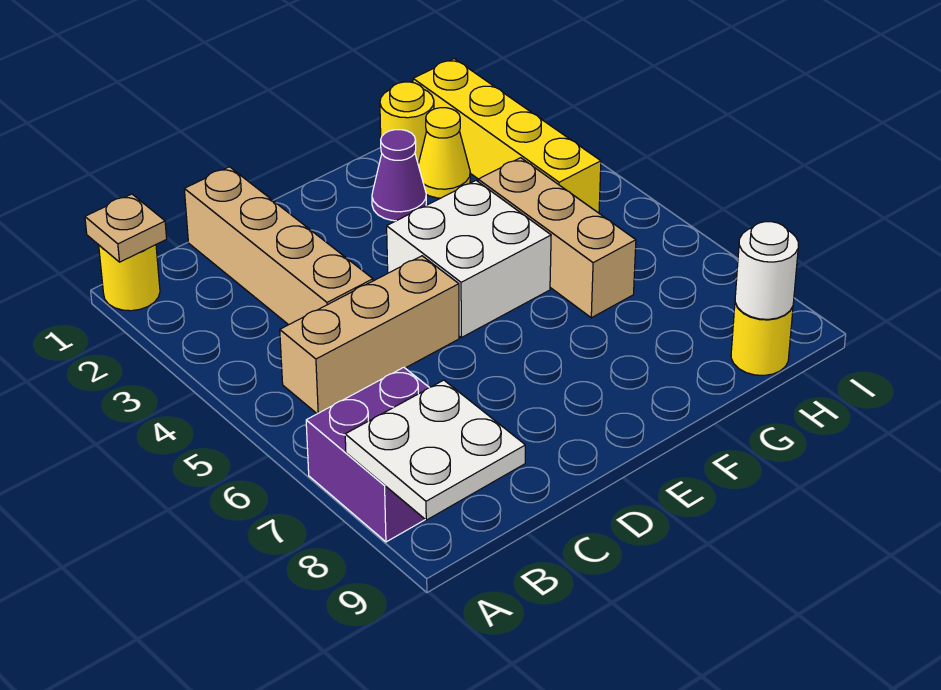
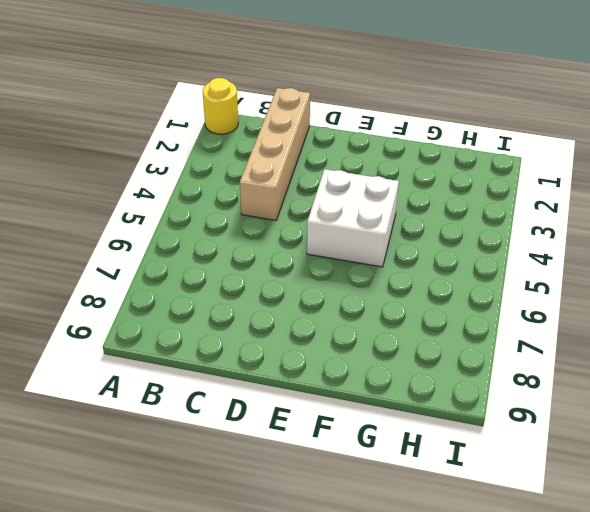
none -> purple 2x2 brick [306,367,429,542]
none -> tan 1x3 brick [280,256,459,414]
none -> purple 1x1 cone [372,130,426,221]

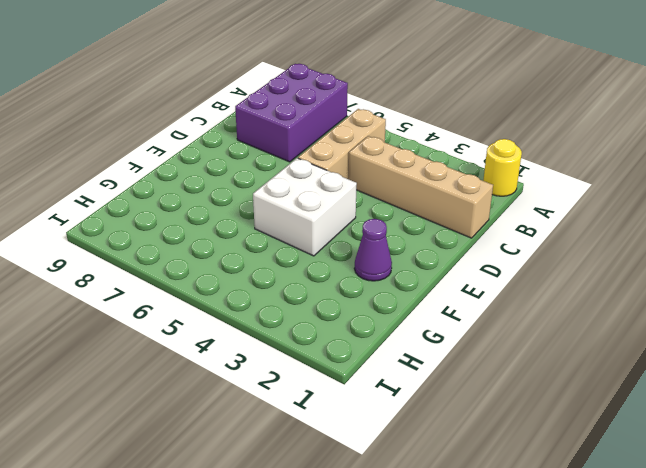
purple 2x3 brick [235,64,348,162] -> purple 2x2 brick [306,367,429,542]
none -> yellow 1x1 round brick [380,82,434,164]
none -> yellow 1x1 cone [418,108,470,198]
none -> tan 1x3 brick [478,158,636,318]

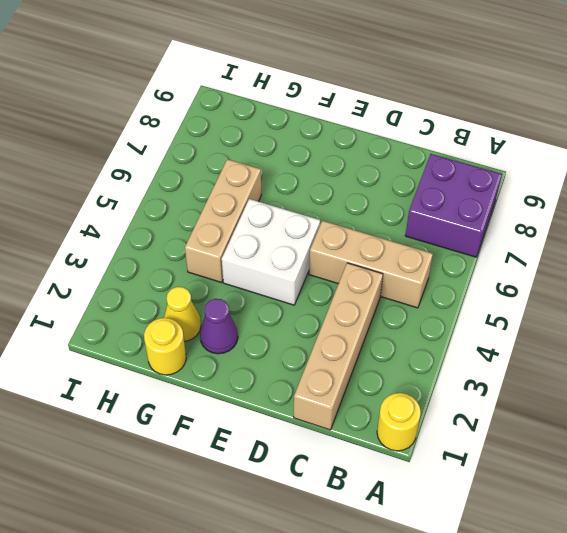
none -> yellow 1x4 brick [413,59,601,213]
none -> yellow 1x1 round brick [731,303,793,376]
none -> tan 1x1 plate [85,194,167,262]

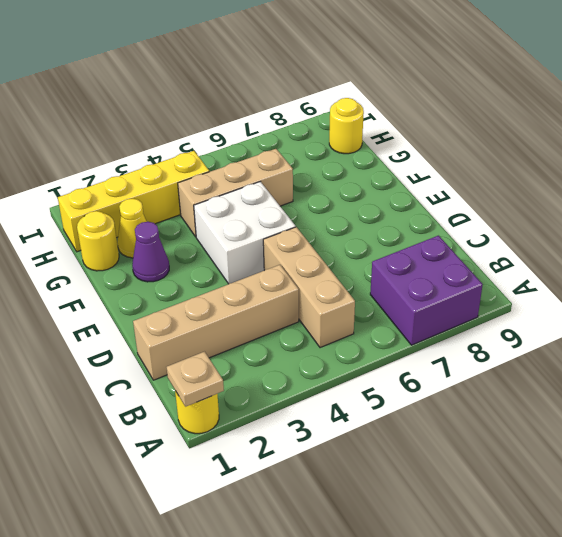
none -> white 2x2 plate [345,380,525,520]
none -> white 1x1 round brick [735,222,798,319]

